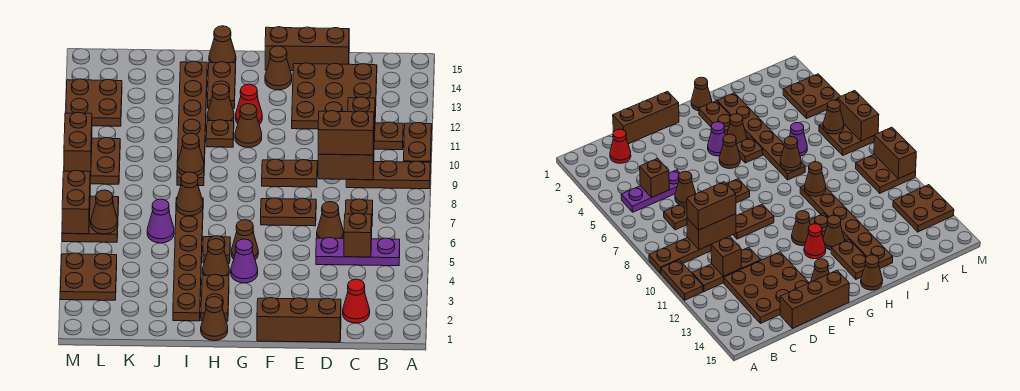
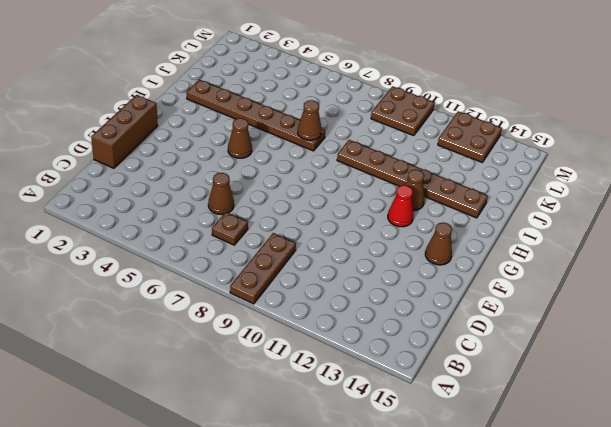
none -> brown 1x2 plate [404,123,432,167]
none -> purple 1x3 plate [316,237,400,266]
none -> brown 1x3 plate [374,122,403,150]
none -> red 1x1 cone [343,279,370,323]

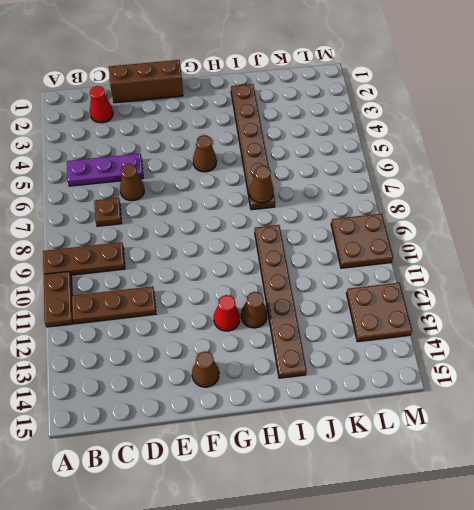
none -> brown 3x3 plate [292,63,377,129]
none -> brown 1x3 brick [265,27,349,71]
none -> brown 1x2 plate [261,198,316,226]
none -> brown 1x2 plate [262,159,317,187]

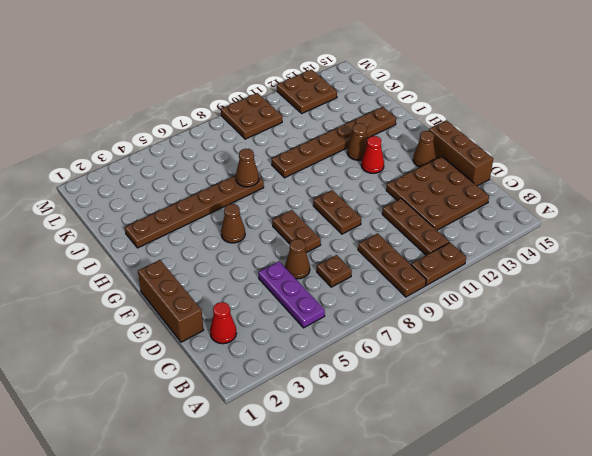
none -> purple 1x1 cone [231,239,258,283]
none -> brown 1x1 cone [235,104,262,147]
none -> brown 1x1 cone [201,297,228,340]
none -> brown 1x2 plate [201,275,229,321]

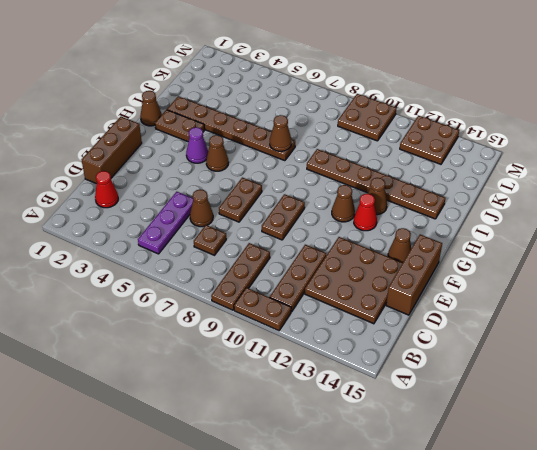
none -> brown 1x1 cone [203,239,229,276]
none -> brown 1x1 plate [203,236,230,263]
none -> brown 1x1 plate [206,120,234,147]
none -> brown 1x2 plate [208,62,236,109]

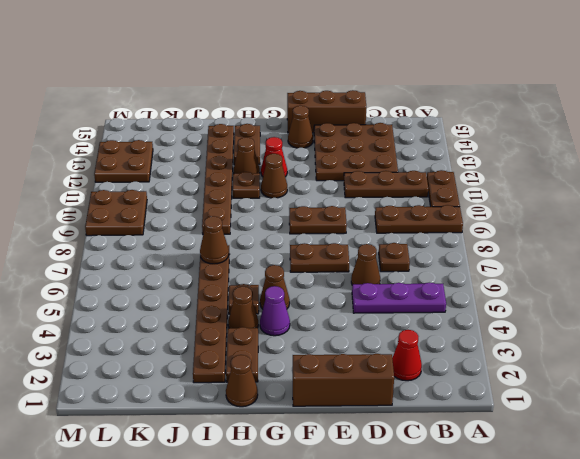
none -> brown 1x1 cone [209,26,236,63]
none -> purple 1x1 cone [147,199,174,243]
none -> brown 2x2 plate [60,253,117,300]
none -> brown 2x2 plate [62,196,119,242]

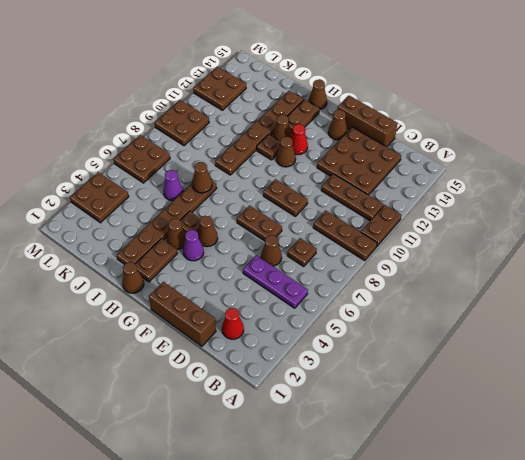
none -> brown 1x1 brick [344,213,372,257]
none -> brown 1x2 brick [318,150,374,180]
none -> brown 1x1 brick [348,97,375,141]
none -> brown 1x1 cone [177,133,204,176]

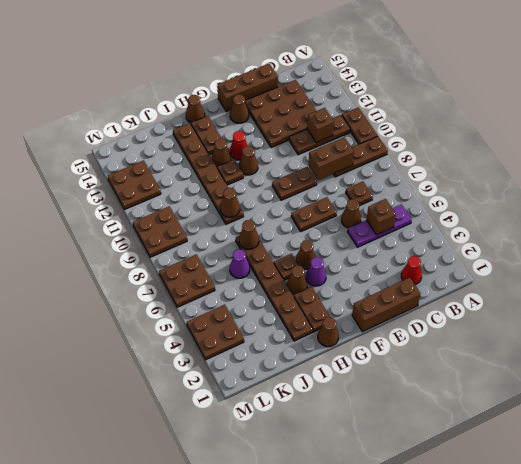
none -> brown 1x1 cone [91,190,118,234]
none -> brown 1x2 brick [62,170,90,234]
none -> brown 1x2 brick [64,112,92,176]
none -> brown 1x2 brick [318,111,374,155]

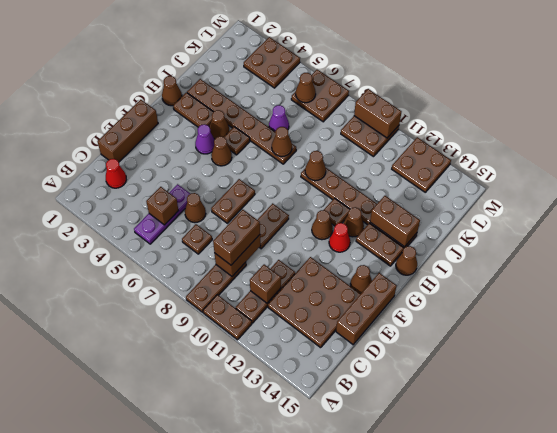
brown 1x2 brick [370,196,420,247] -> brown 1x2 brick moved to [62,170,90,234]

